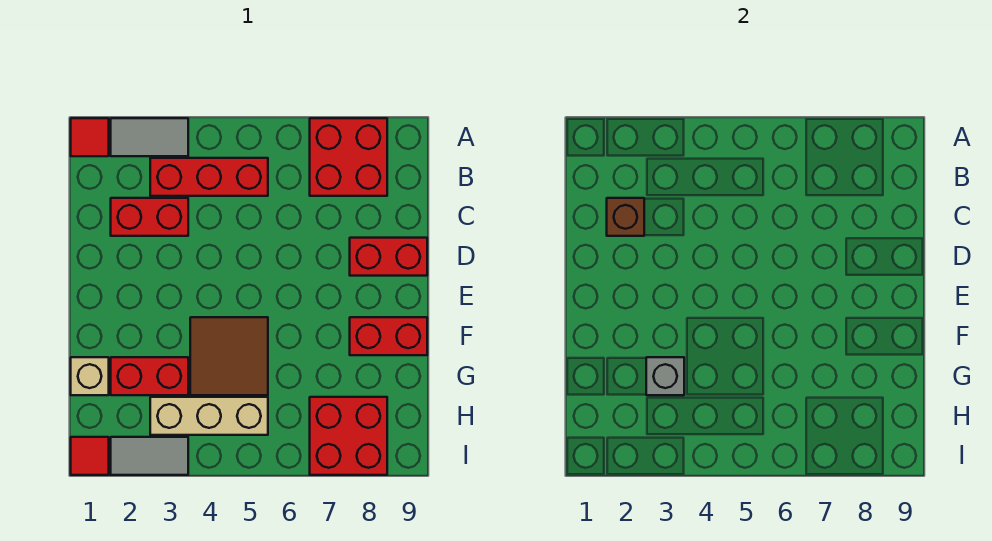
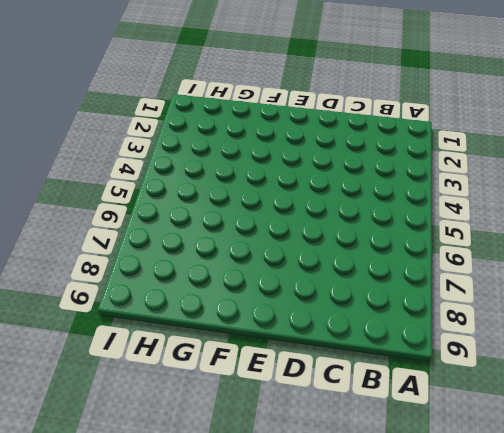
none -> red 1x1 tile [71,118,109,156]
none -> grey 1x2 tile [111,118,188,156]
none -> red 2x2 brick [310,118,387,196]

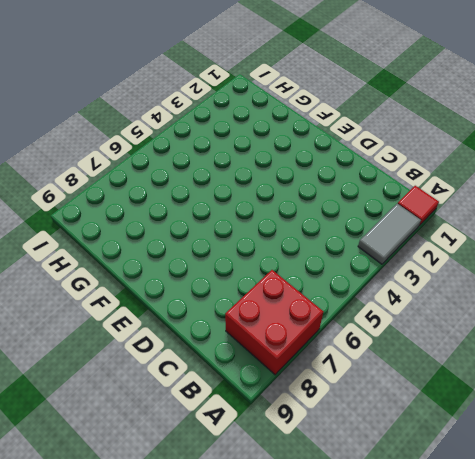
none -> red 1x3 brick [150,158,268,196]
none -> red 1x2 brick [111,198,188,236]
none -> red 1x2 brick [350,238,427,276]

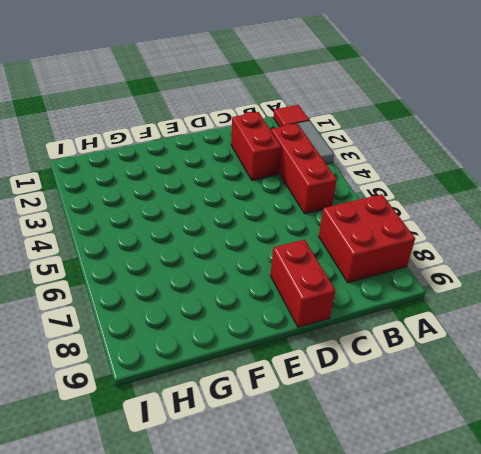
none -> brown 2x2 tile [190,317,268,395]
none -> red 1x2 brick [350,317,427,355]
none -> tan 1x1 brick [71,357,109,395]

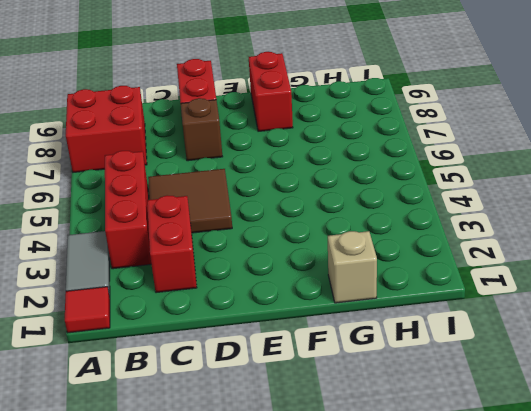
brown 2x2 tile [148,169,232,233] -> brown 2x2 tile moved to [190,317,268,395]
brown 1x1 brick [181,98,223,161] -> brown 1x1 brick moved to [607,198,644,236]
none -> red 1x2 brick [111,357,188,395]
none -> tan 1x3 brick [150,397,268,435]
none -> red 2x2 brick [310,397,387,475]

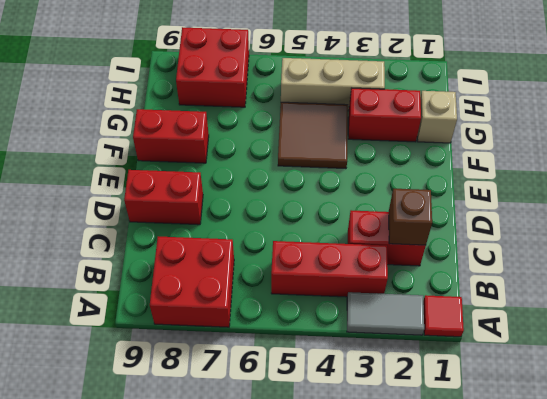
none -> red 1x1 tile [71,437,109,475]
none -> grey 1x2 tile [111,437,188,475]
none -> grey 1x1 brick [646,357,684,395]

